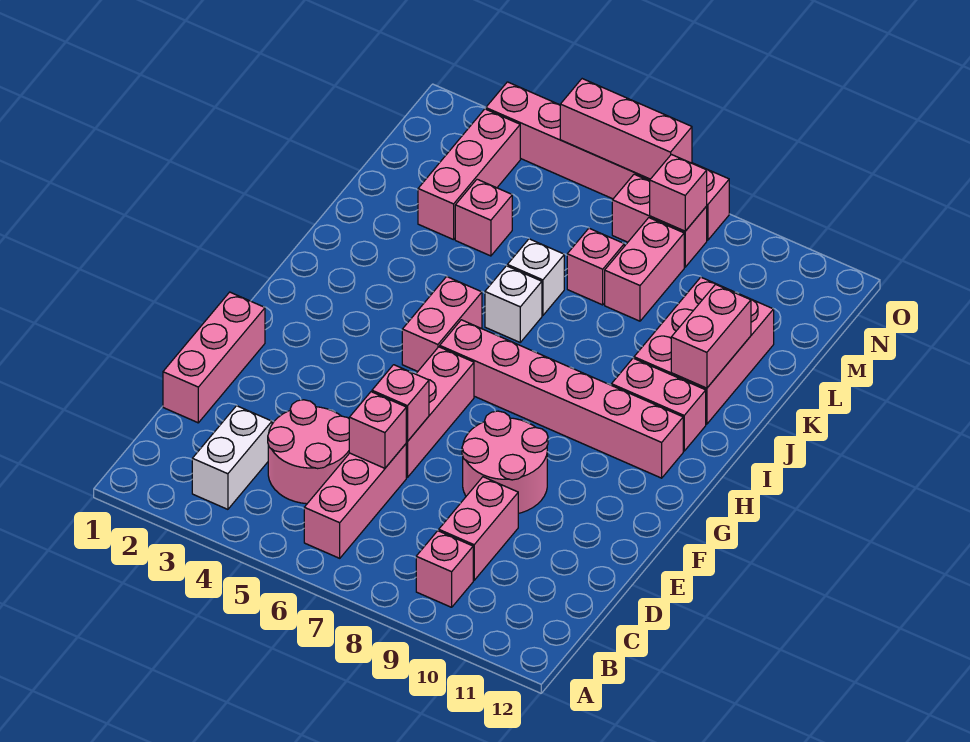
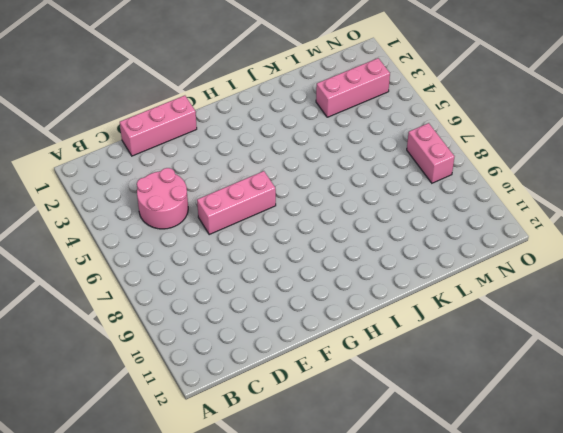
none -> white 1x2 brick [192,406,272,509]
none -> pink 1x3 brick [304,444,406,558]
none -> pink 1x1 brick [416,531,473,607]

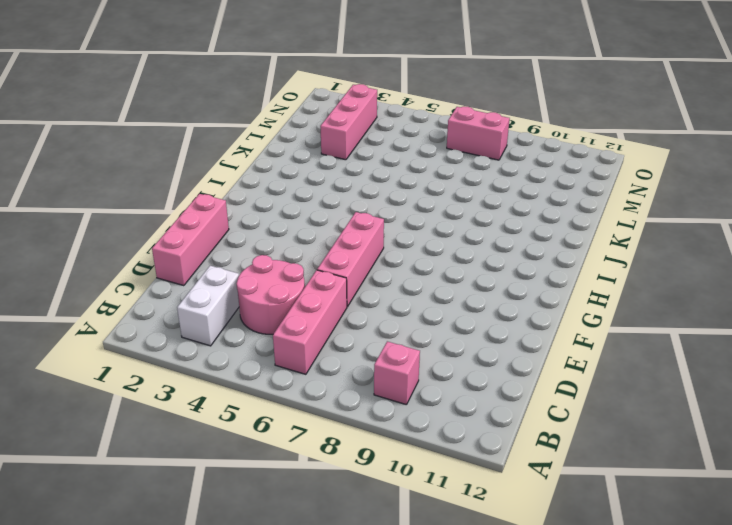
none -> pink 1x2 brick [439,477,518,580]
none -> pink 2x2 round brick [462,411,548,513]
none -> pink 1x2 brick [402,276,482,371]

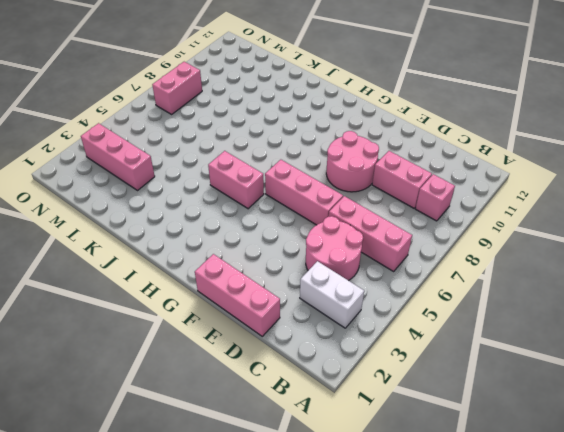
none -> pink 1x6 brick [440,320,683,478]
none -> pink 1x2 brick [611,358,706,451]
none -> white 1x1 brick [485,266,542,342]

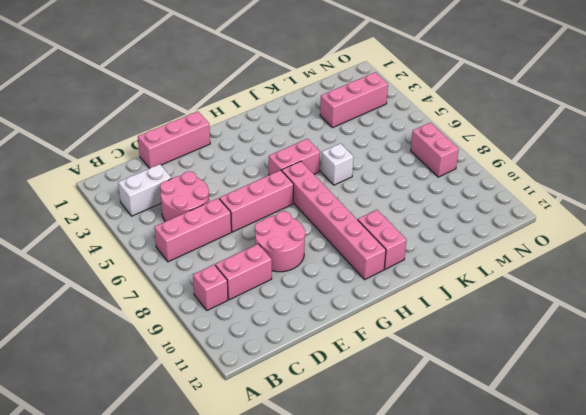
none -> pink 2x3 brick [634,277,774,424]
none -> white 1x1 brick [507,239,564,316]
none -> pink 1x1 brick [455,179,512,256]

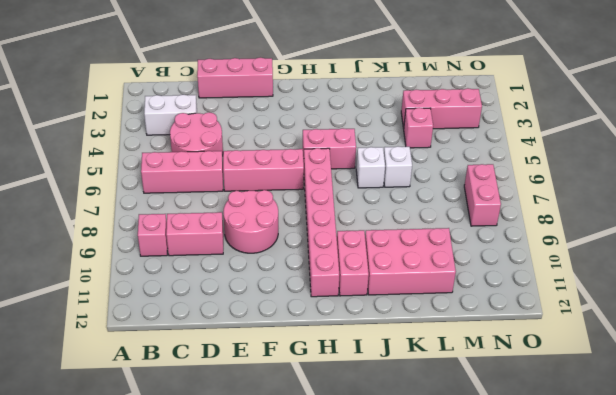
none -> pink 1x1 brick [567,228,624,305]
none -> pink 1x2 brick [605,218,684,321]
none -> pink 1x6 brick [486,82,729,240]

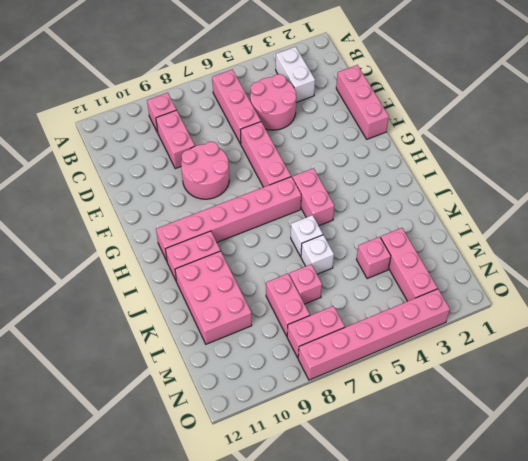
none -> pink 1x1 brick [349,392,406,468]
none -> pink 1x1 brick [372,365,429,441]
none -> pink 1x2 brick [671,284,751,388]

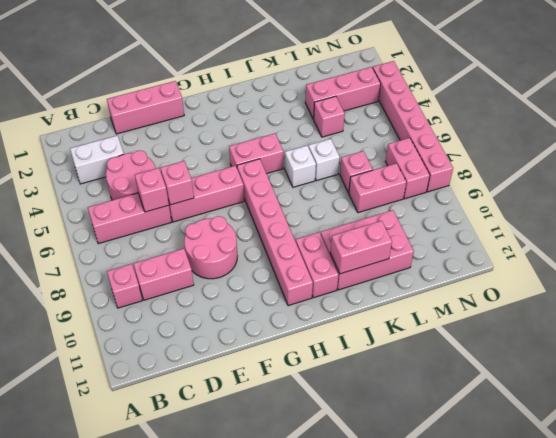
none -> pink 1x1 brick [650,154,707,231]
none -> pink 1x3 brick [560,79,692,179]

